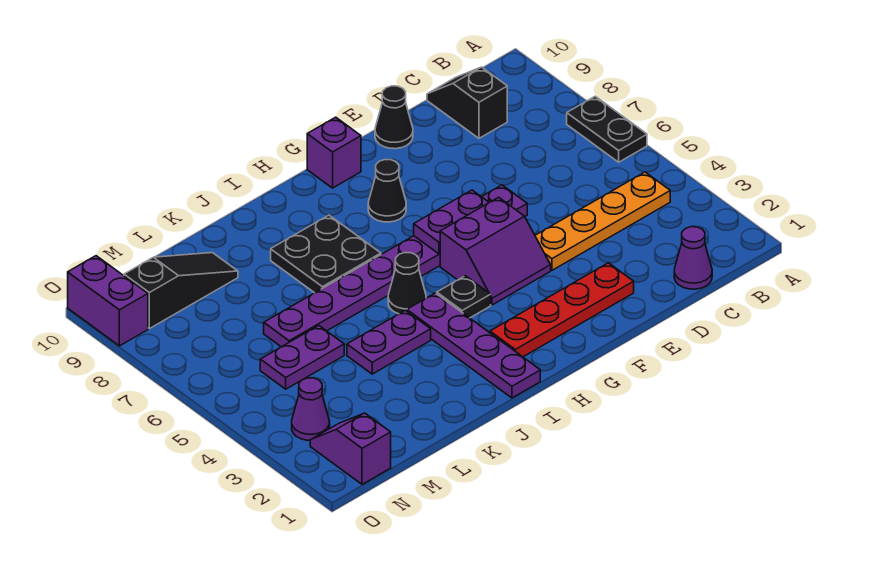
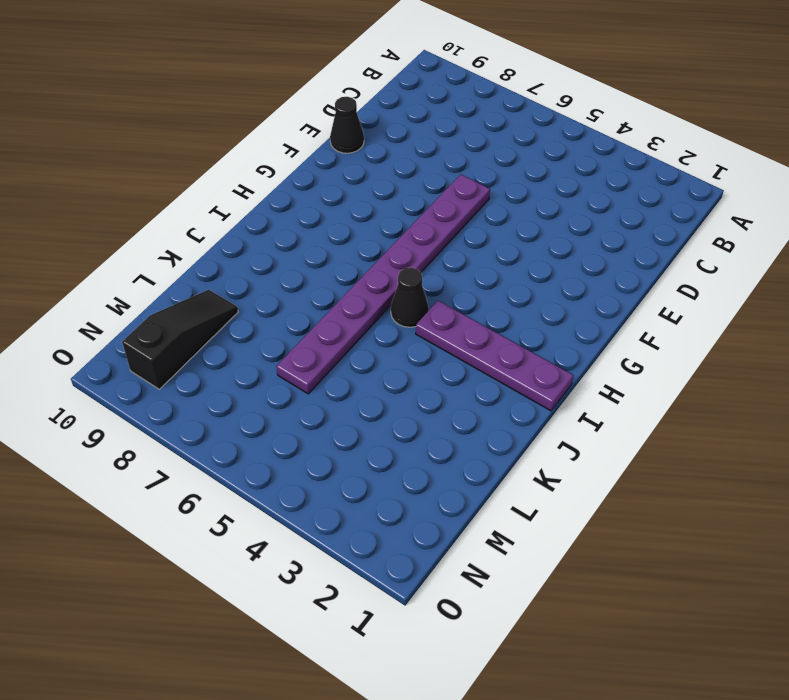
none -> black 1x2 plate [567,96,647,162]
none -> orange 1x4 plate [535,172,670,270]
none -> purple 1x1 cone [674,227,712,289]

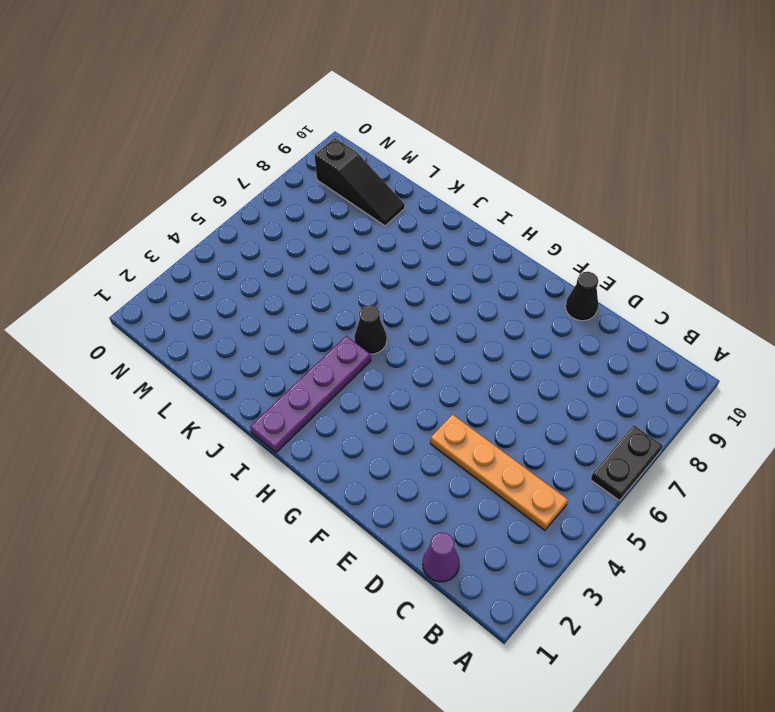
none -> black 1x2 slope [427,67,507,138]
none -> red 1x4 plate [490,263,634,357]
none -> purple 1x8 plate [264,185,527,347]

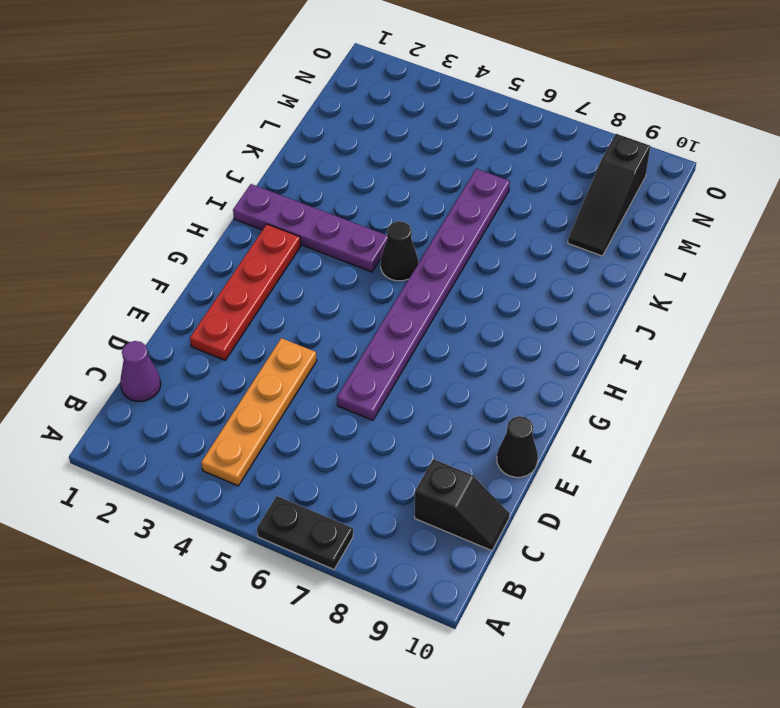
none -> purple 2x2 slope [440,197,551,305]
none -> black 1x1 cone [368,160,406,222]
none -> purple 1x1 brick [307,117,361,188]

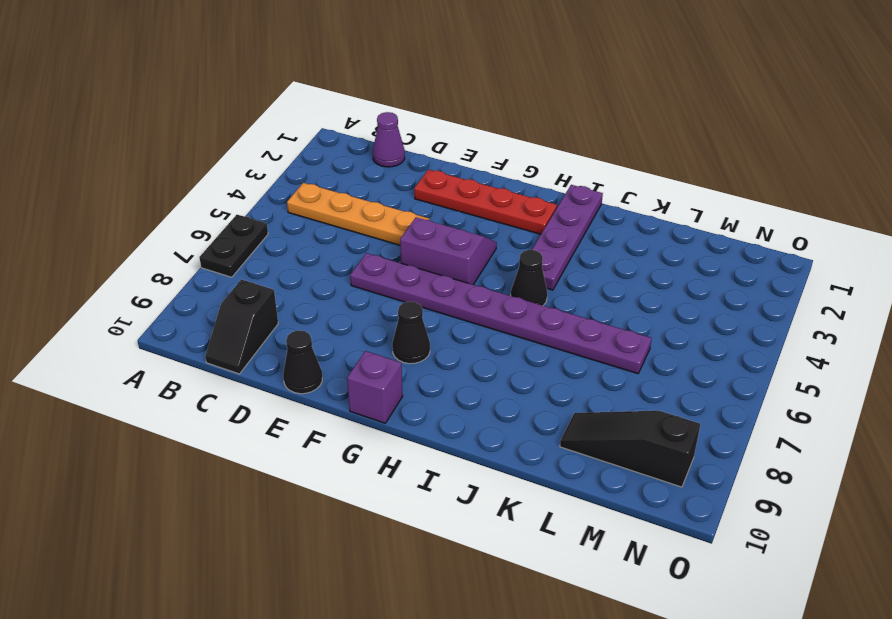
none -> black 1x1 plate [437,276,491,318]
none -> black 2x2 plate [271,215,381,293]
none -> purple 1x2 plate [347,310,431,374]

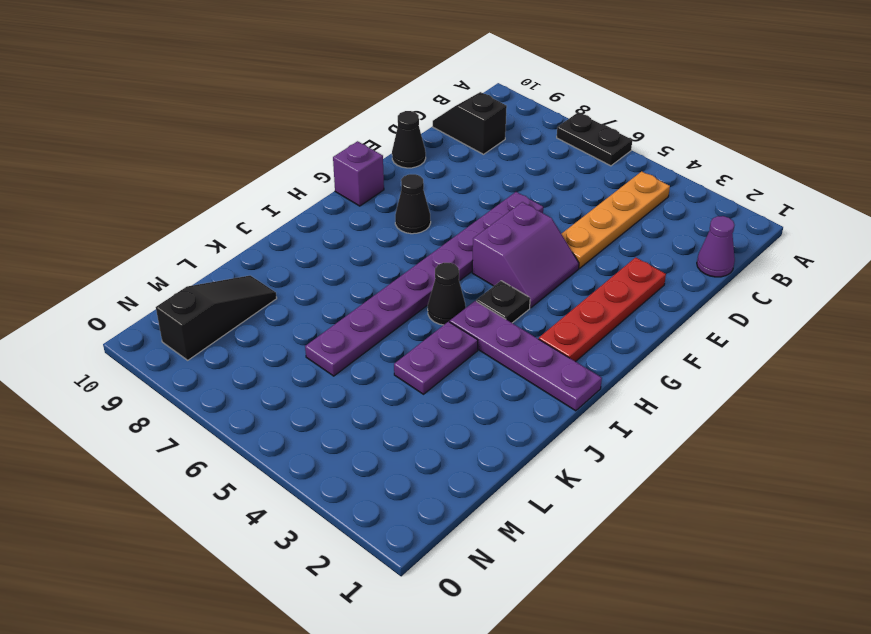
none -> black 2x2 plate [271,215,381,293]
none -> purple 1x2 plate [260,326,344,389]
none -> purple 1x2 slope [310,413,391,484]

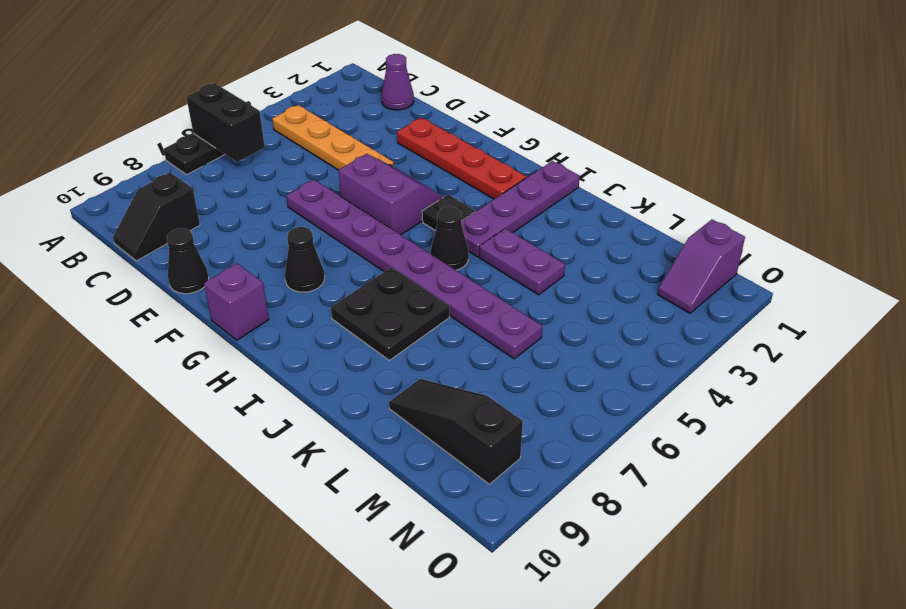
black 1x2 brick [186,83,265,162] -> none
none -> purple 1x2 plate [260,326,344,389]
none -> purple 1x1 cone [292,378,330,440]
none -> purple 1x2 brick [68,256,148,346]

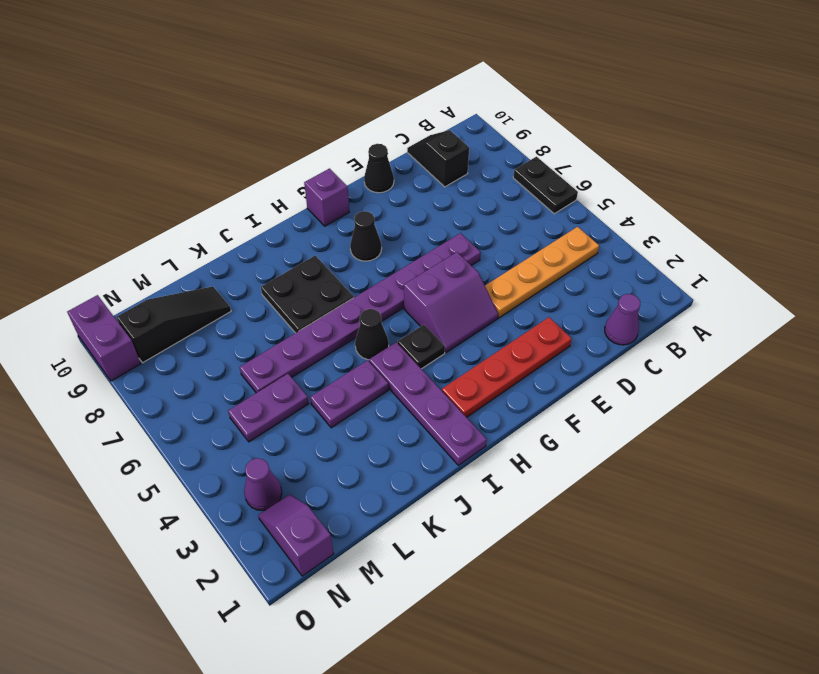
none -> purple 1x2 plate [414,190,489,254]

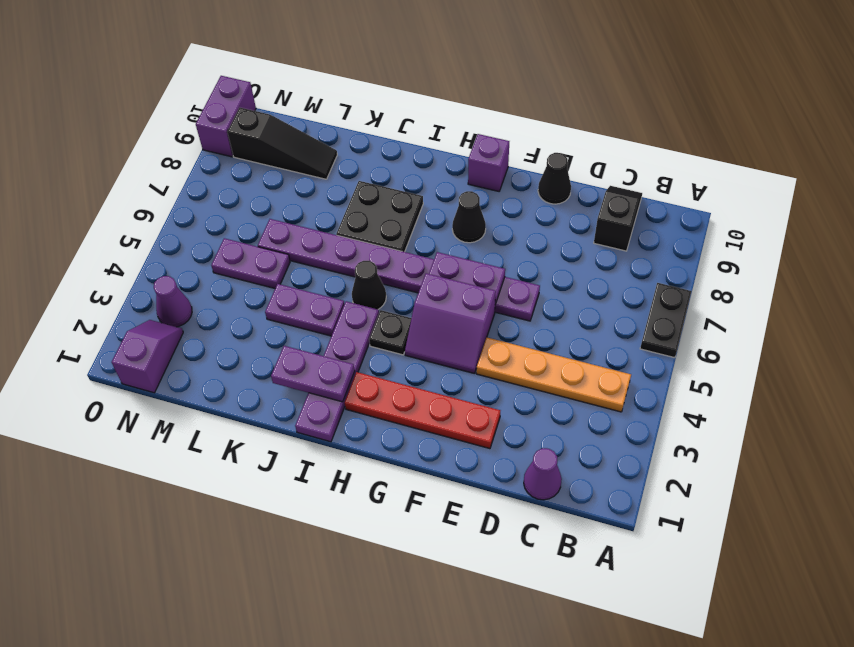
purple 1x2 plate [271,346,355,402] -> none

